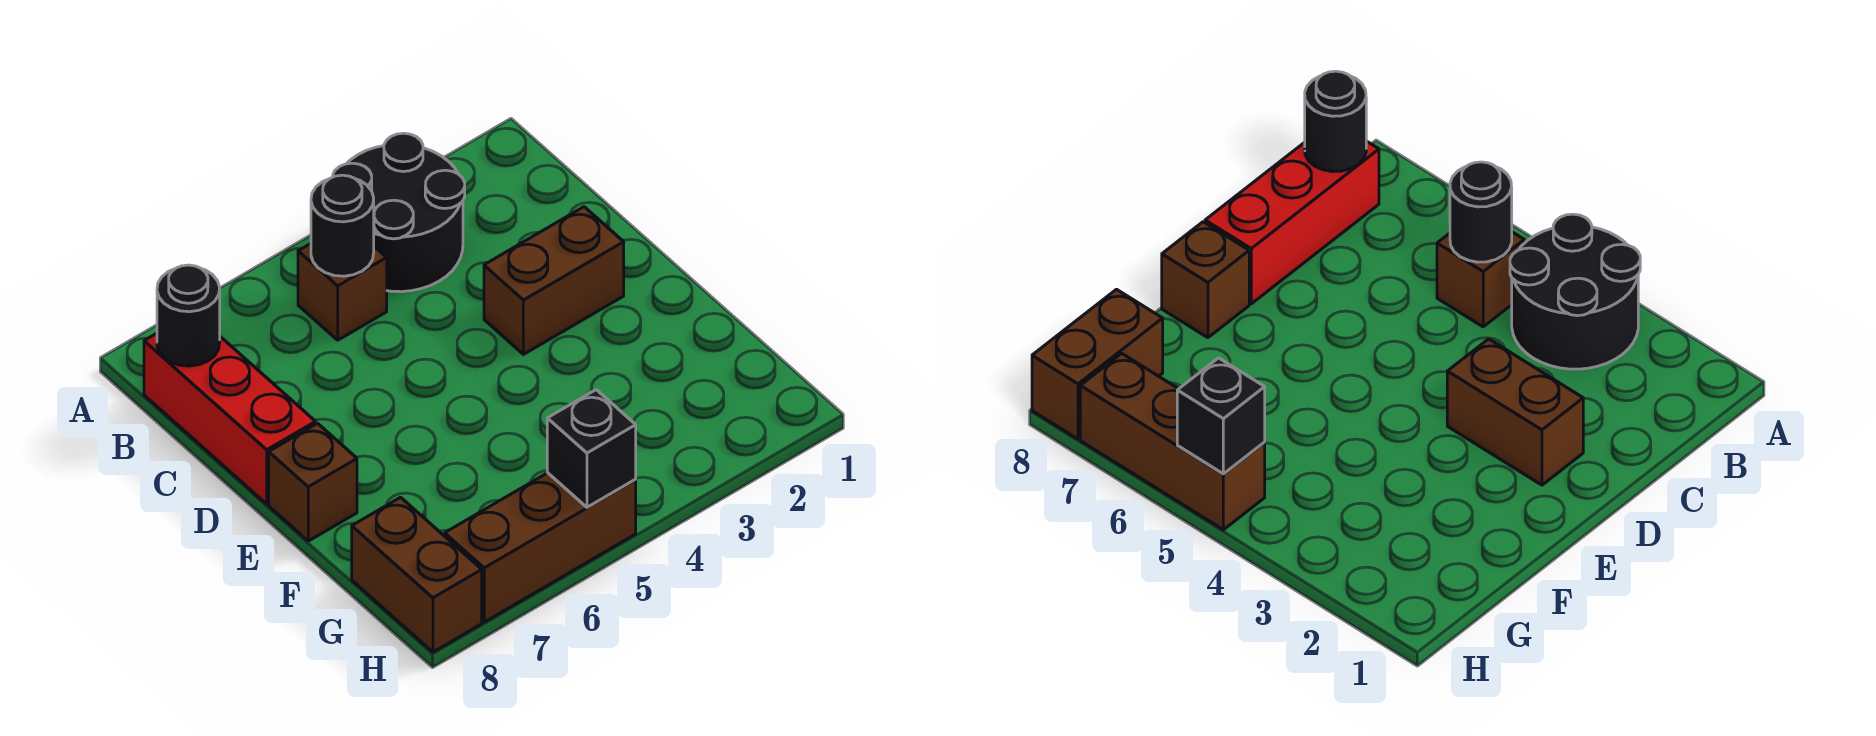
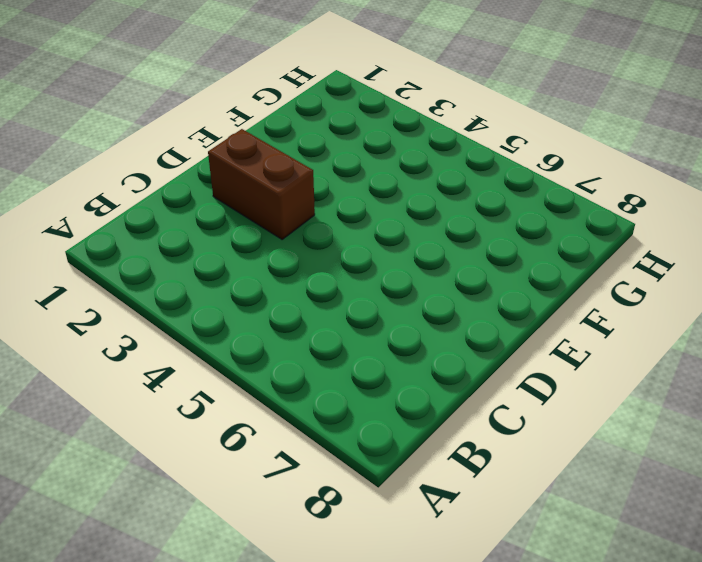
none -> black 2x2 round brick [333,133,465,292]
none -> brown 1x1 brick [298,244,387,340]

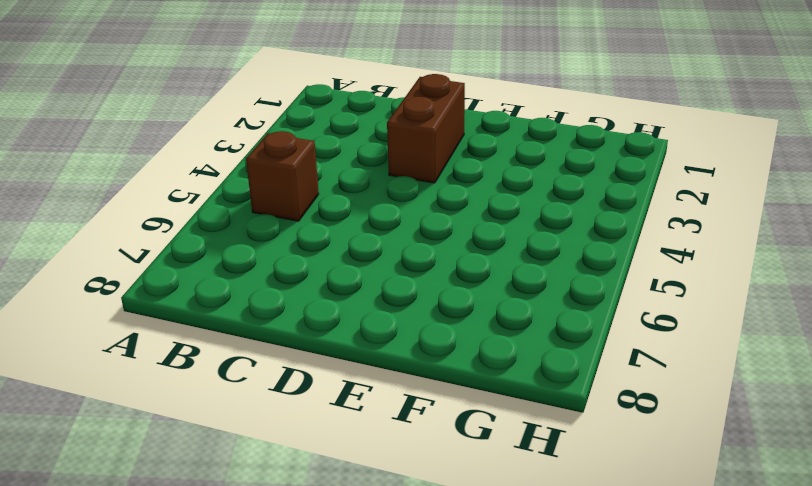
none -> black 2x2 round brick [333,133,465,292]
none -> red 1x3 brick [144,333,316,504]

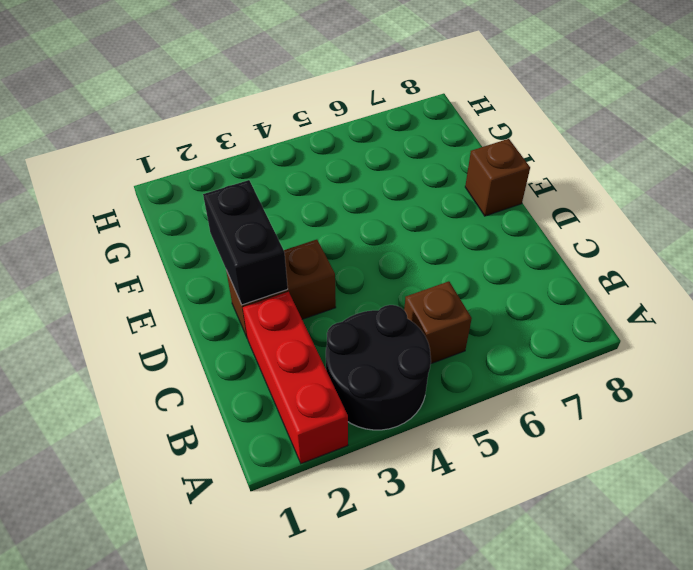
red 1x3 brick [243,292,348,464] -> red 1x3 brick moved to [144,333,316,504]
black 1x2 brick [203,180,288,305] -> none
none -> brown 1x2 brick [352,497,482,652]
none -> brown 1x3 brick [445,473,636,622]

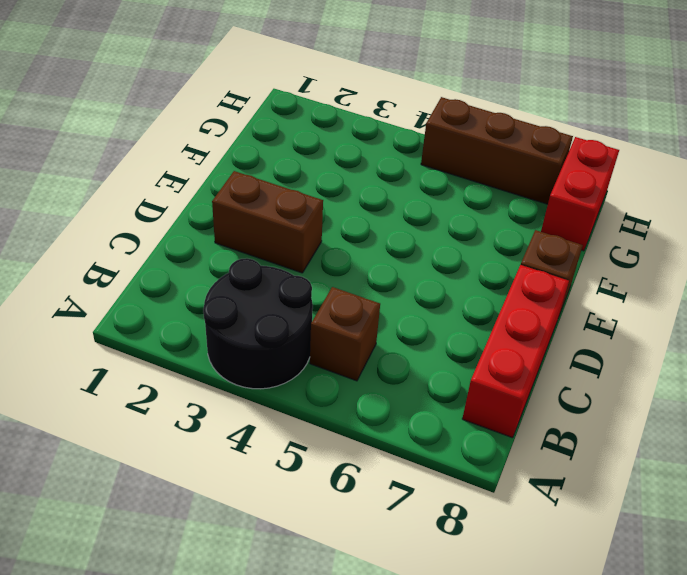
red 1x2 brick [541,137,619,251] -> brown 1x2 brick [352,497,482,652]
none -> black 1x1 round brick [311,175,374,276]
none -> black 1x1 round brick [157,265,220,366]

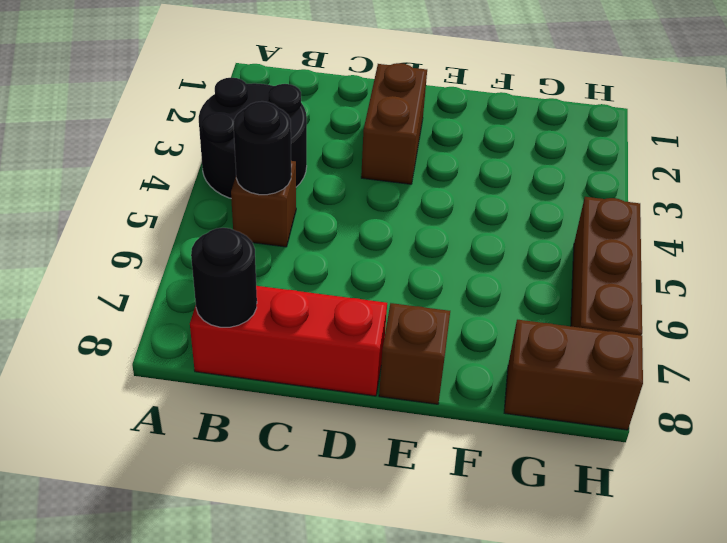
none -> black 1x1 brick [547,390,636,507]

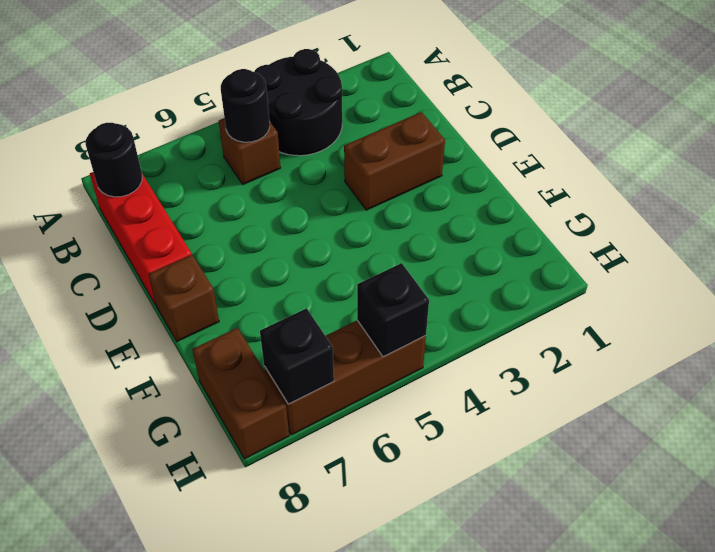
black 1x1 brick [260,308,334,404] -> none

